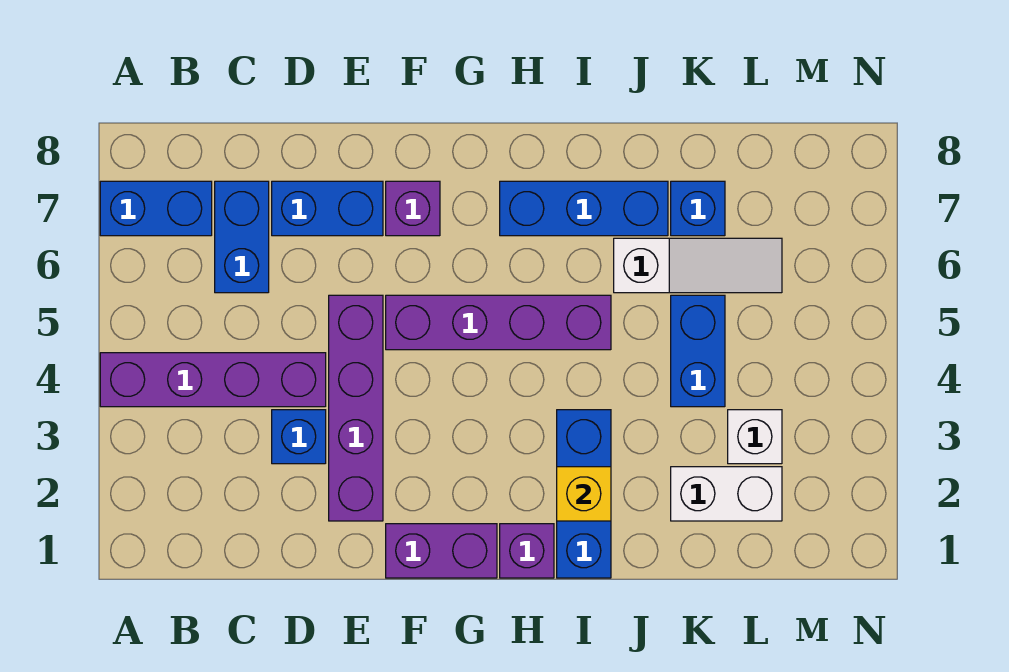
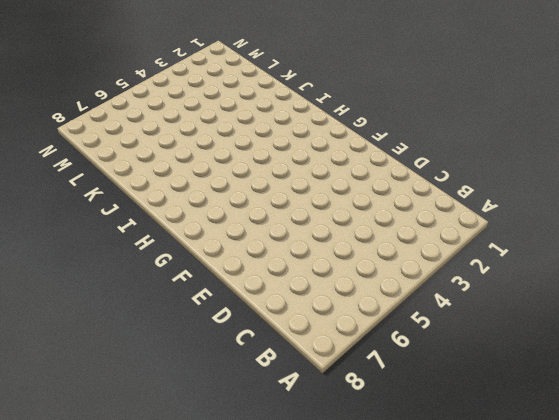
none -> purple 1x4 brick [100,353,326,407]
none -> blue 1x2 brick [100,181,212,236]
none -> blue 1x2 brick [215,181,269,293]

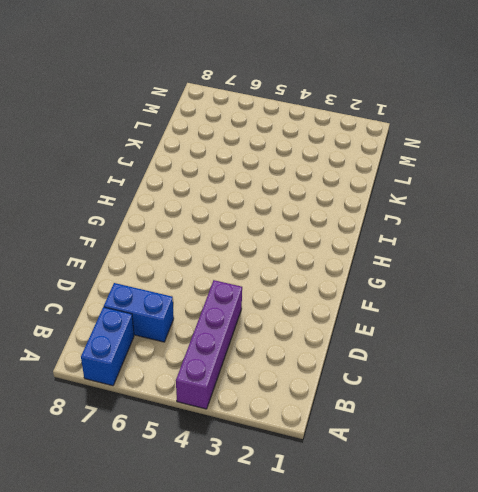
none -> blue 1x1 brick [272,410,326,464]
none -> blue 1x2 brick [272,181,383,236]
none -> purple 1x4 brick [329,295,383,521]

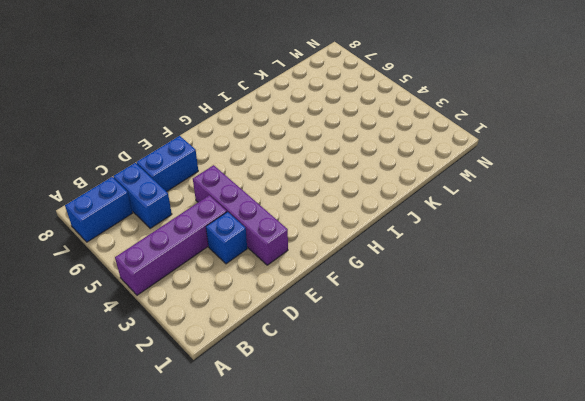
none -> purple 1x2 brick [386,524,497,578]
none -> purple 1x4 brick [386,295,611,350]
none -> purple 1x1 brick [386,181,440,236]

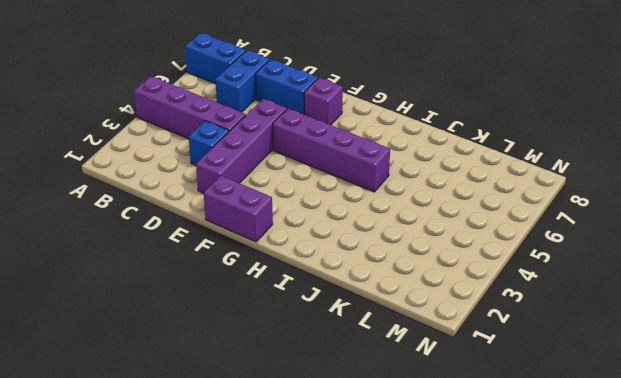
none -> purple 1x1 brick [500,524,554,578]
none -> blue 1x3 brick [500,181,668,236]
none -> blue 1x3 brick [557,410,611,578]

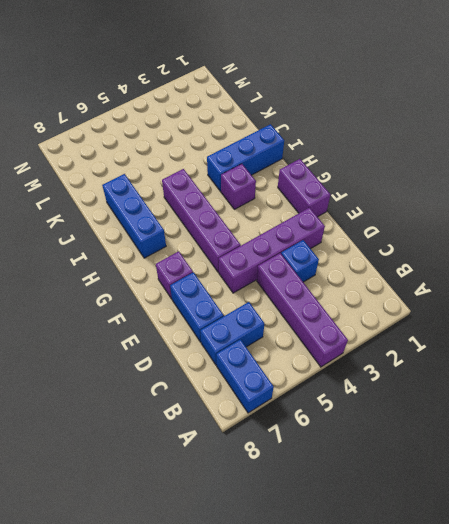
purple 1x1 brick [221,164,256,209] -> purple 1x1 brick moved to [500,524,554,578]
none -> white 1x3 slope [614,238,782,293]
none -> white 1x2 brick [671,467,782,521]
none -> blue 1x2 brick [671,295,725,407]

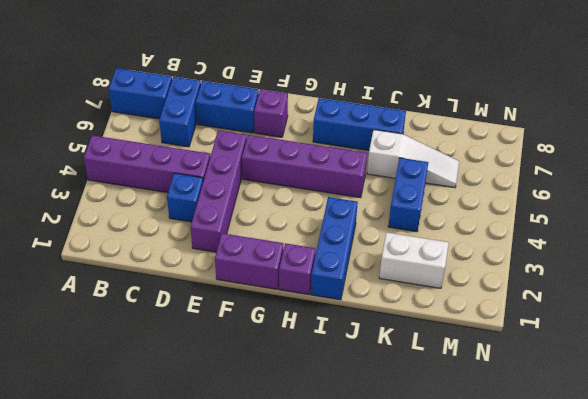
none -> blue 1x1 brick [671,181,725,236]
none -> white 1x1 brick [728,410,782,464]
none -> yellow 1x1 brick [557,467,611,521]

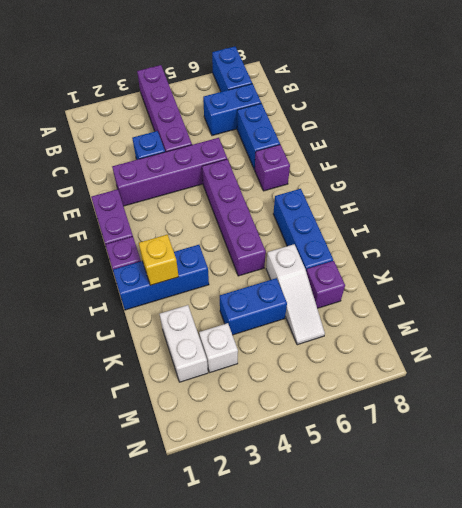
purple 1x1 brick [306,261,345,308] -> blue 1x1 brick [671,181,725,236]

